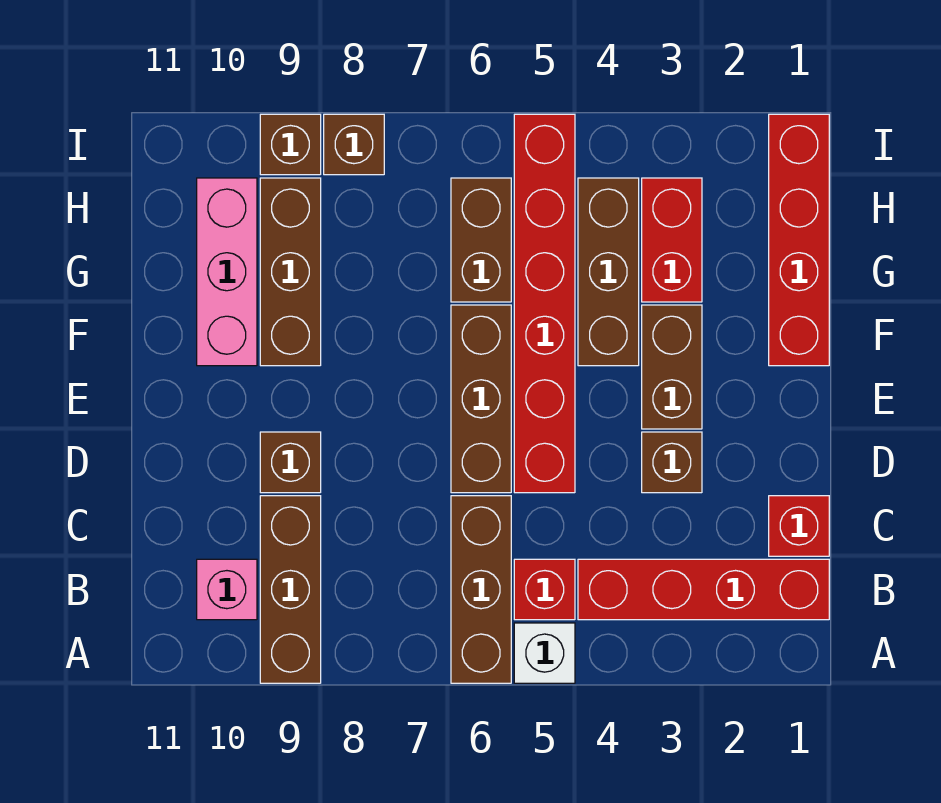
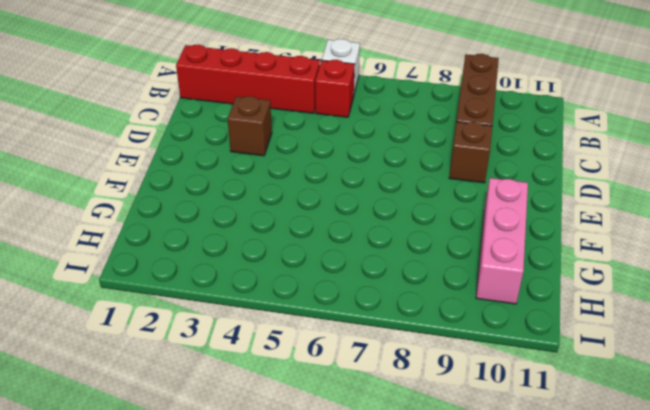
none -> brown 1x3 brick [451,496,511,683]
none -> pink 1x1 brick [197,559,257,620]
none -> red 1x1 brick [769,496,829,556]

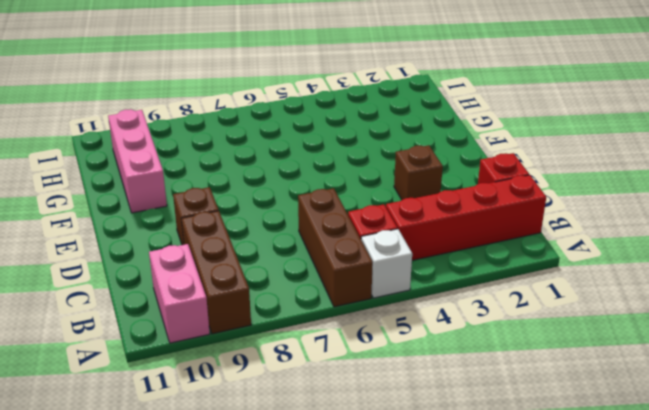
pink 1x2 brick [149,244,210,343] -> pink 1x1 brick [197,559,257,620]
none -> red 1x6 brick [514,114,575,493]
none -> brown 1x3 brick [451,305,511,493]
none -> brown 1x2 brick [642,305,702,429]

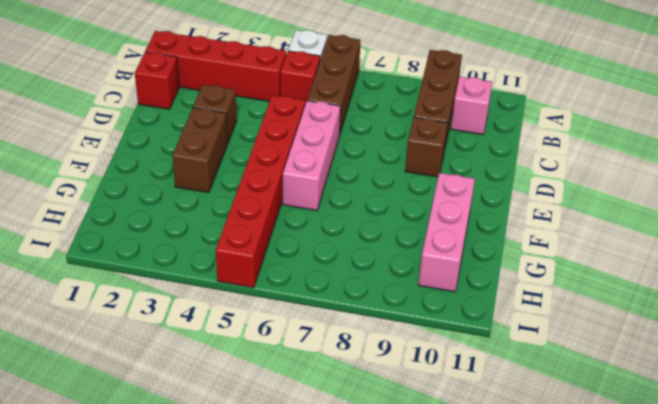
pink 1x3 brick [283,101,340,210] -> brown 1x3 brick [451,305,511,493]
none -> red 1x4 brick [769,114,829,366]
none -> brown 1x3 brick [578,178,639,366]
none -> brown 1x3 brick [260,178,321,366]

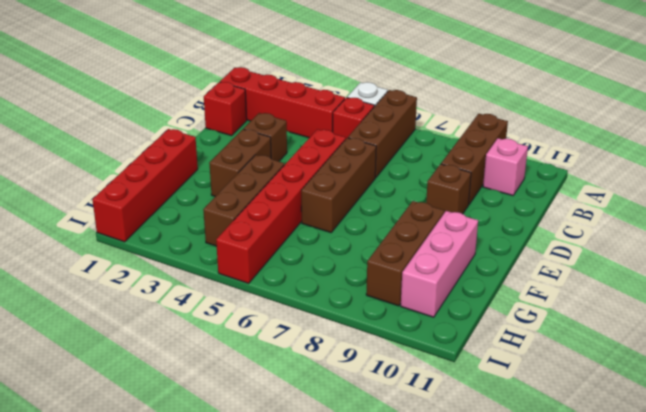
none -> red 1x2 brick [642,178,702,302]
none -> brown 1x2 brick [451,178,511,302]
none -> brown 1x1 brick [324,114,384,175]

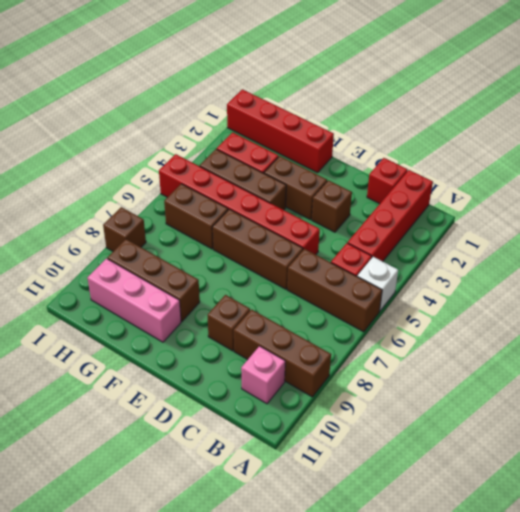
none -> brown 1x1 brick [260,114,321,175]

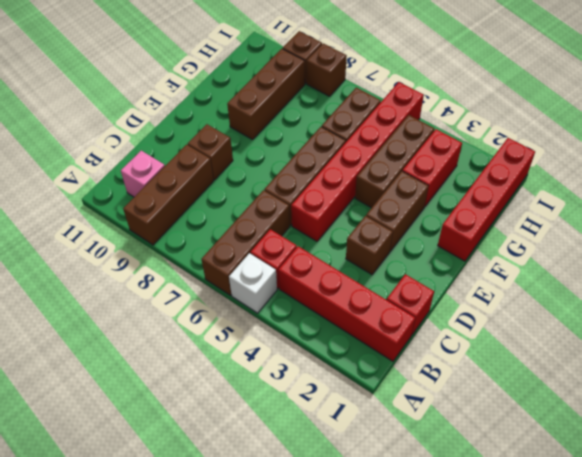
none -> pink 1x3 brick [197,178,257,366]

